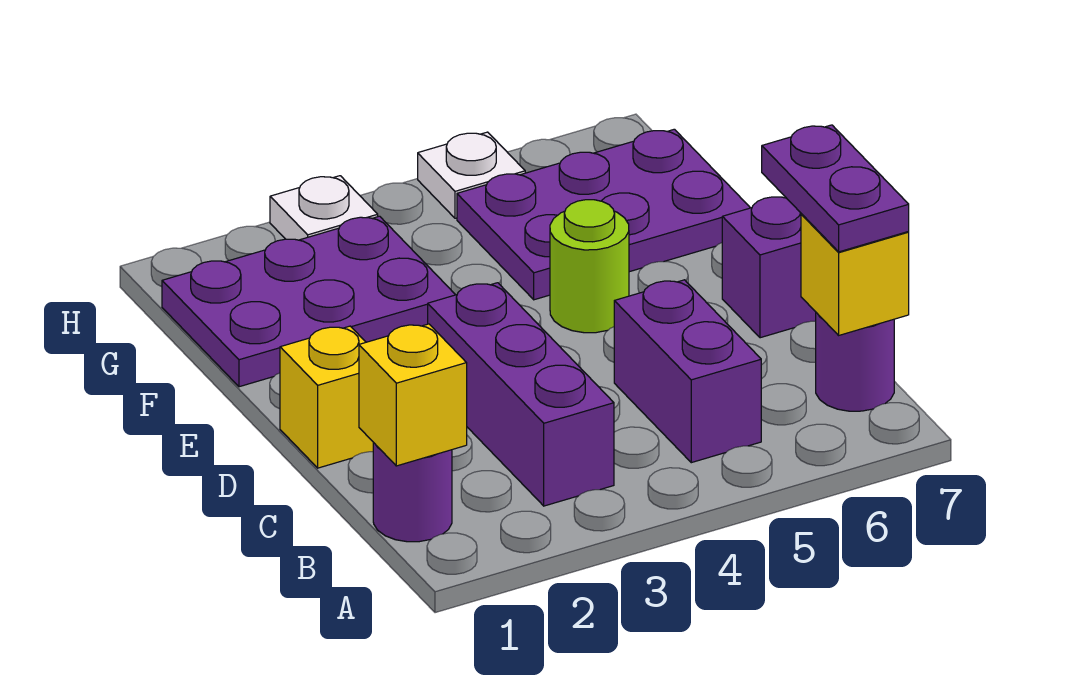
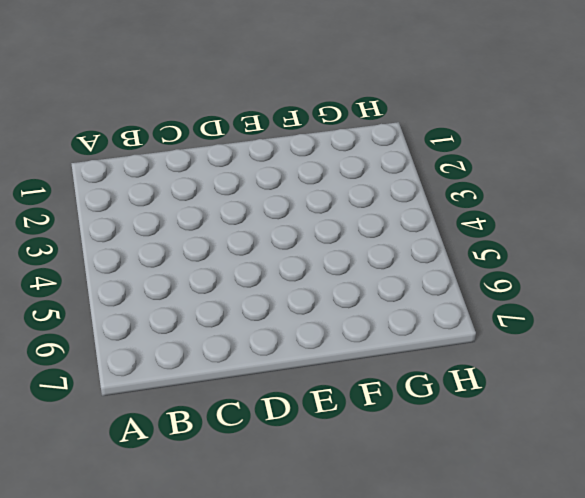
none -> purple 1x1 round brick [373,442,452,542]
none -> purple 1x3 brick [428,283,614,506]
none -> purple 1x2 brick [614,280,761,463]

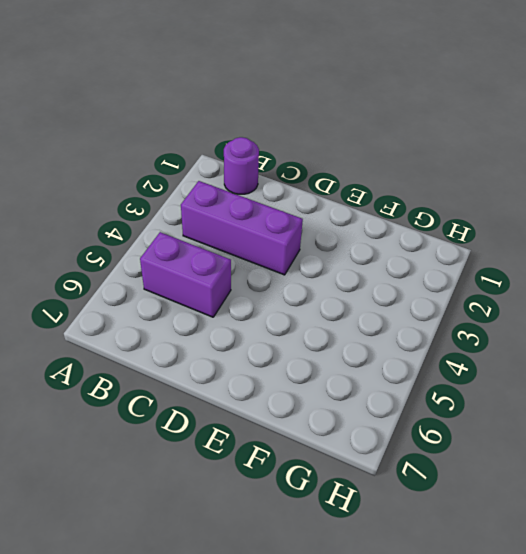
none -> purple 1x1 round brick [816,313,894,411]
none -> yellow 1x1 brick [280,326,373,468]
none -> purple 1x1 brick [722,197,816,338]

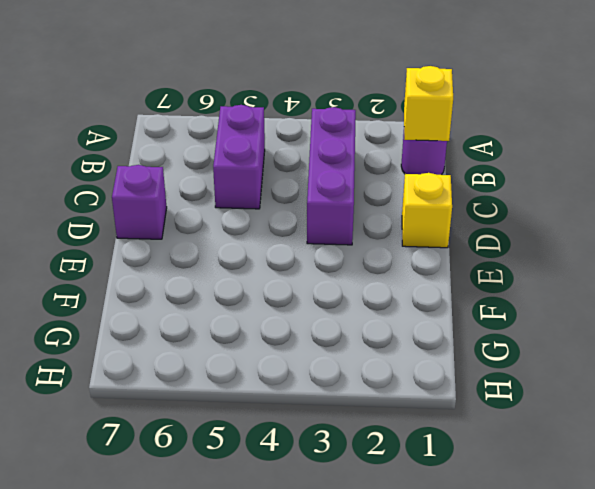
none -> purple 1x1 round brick [816,313,894,411]
none -> lime 1x1 round brick [550,200,629,333]
none -> purple 2x3 plate [162,216,455,387]

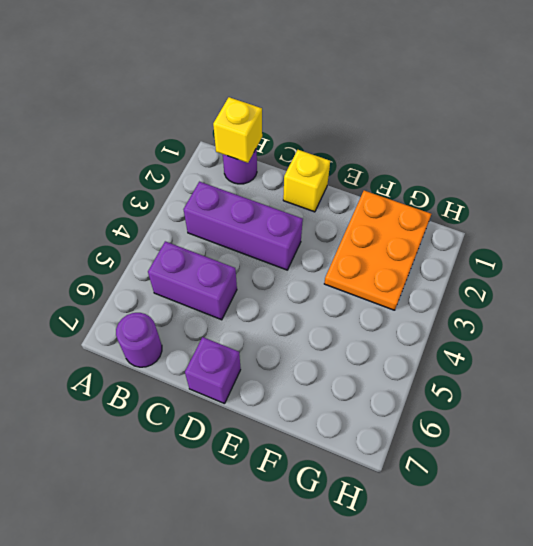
orange 2x3 plate [324,191,431,310] -> purple 2x3 plate [162,216,455,387]
none -> lime 1x1 round brick [550,200,629,333]
none -> purple 2x3 plate [457,129,750,300]
none -> white 1x1 plate [270,176,378,240]

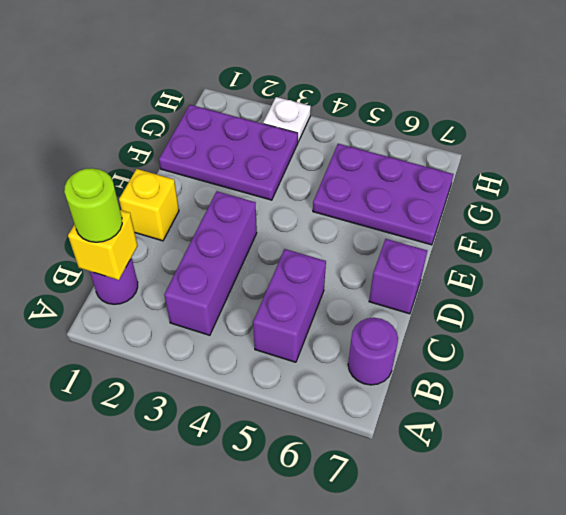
lime 1x1 round brick [64,168,122,242] -> lime 1x1 round brick moved to [550,200,629,333]
none -> white 1x1 plate [418,132,525,218]
none -> yellow 1x1 brick [801,214,909,335]
none -> purple 1x2 plate [762,125,909,252]

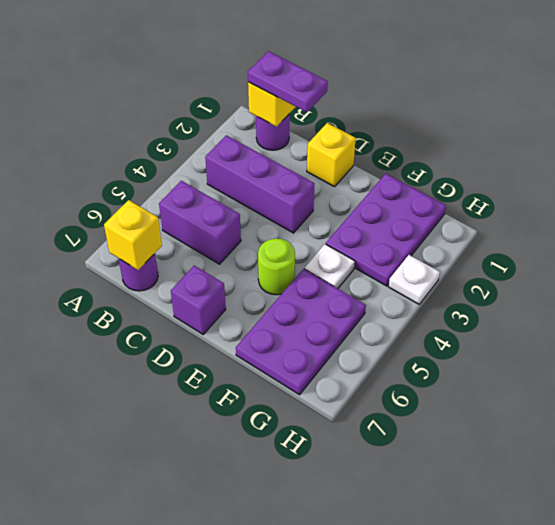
purple 1x2 plate [248,51,328,112] -> purple 1x2 plate moved to [762,125,909,252]
white 1x1 plate [304,244,355,289] -> white 1x1 plate moved to [418,132,525,218]

